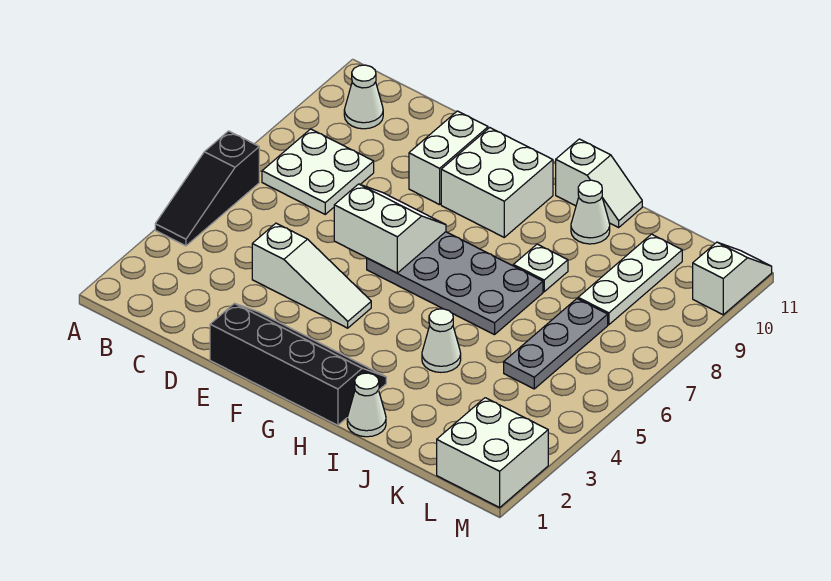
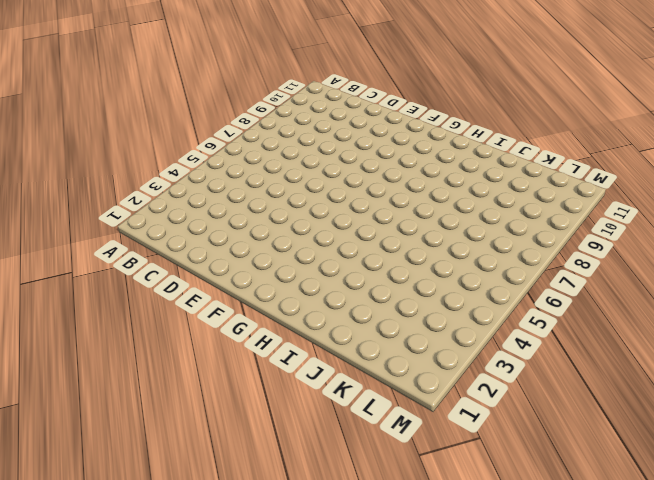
none -> black 1x3 slope [155,131,259,246]
none -> white 2x2 plate [262,129,374,214]
none -> white 1x1 cone [344,65,383,129]

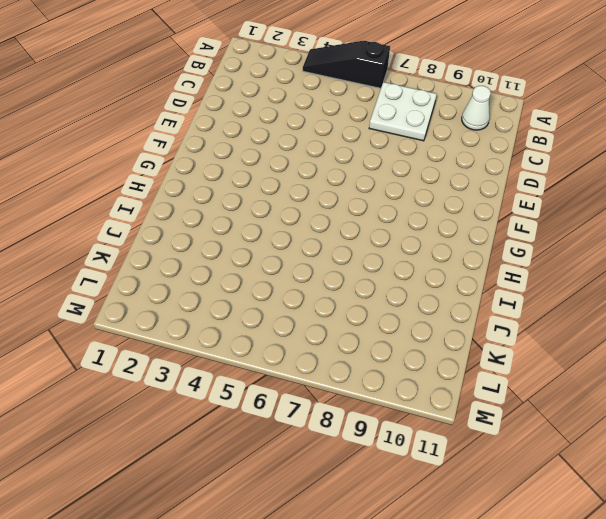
none -> white 1x3 slope [252,223,371,328]
none -> black 2x4 slope [210,303,386,425]
none -> white 1x2 brick [409,111,488,205]

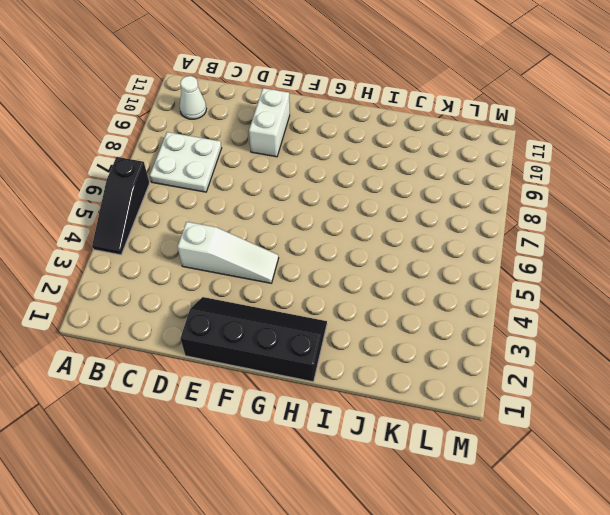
none -> grey 2x4 plate [367,232,543,335]
none -> white 2x2 brick [441,128,553,237]
none -> white 1x2 slope [556,139,642,227]

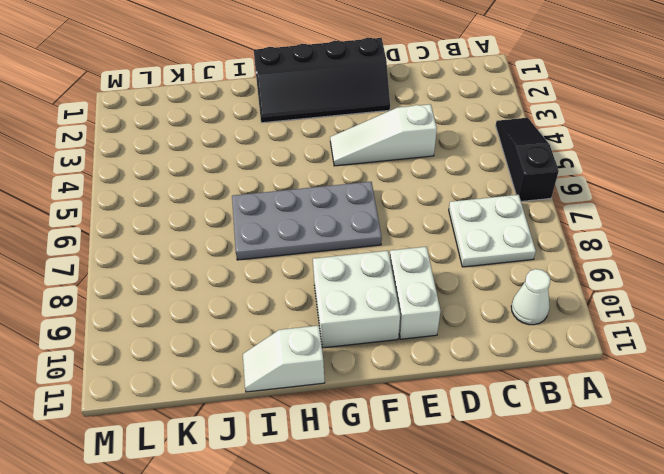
none -> white 1x1 cone [347,373,386,437]
none -> white 1x1 cone [422,309,461,372]
none -> white 1x1 plate [513,244,568,292]

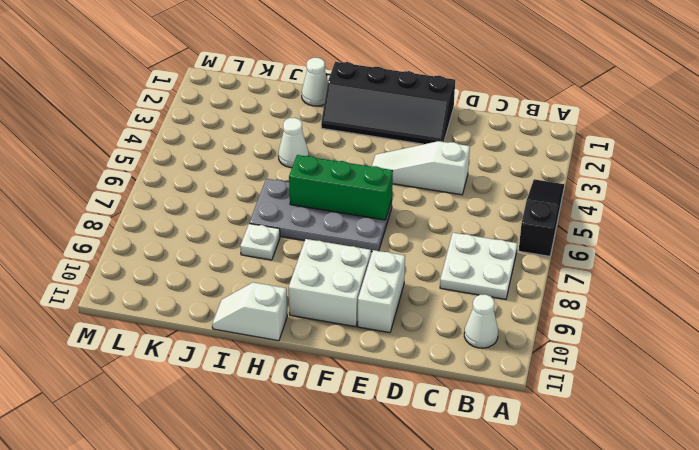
green 1x3 brick [289,155,393,220] -> white 2x2 slope [334,184,446,273]
none -> white 1x1 cone [571,180,610,244]
none -> grey 1x3 plate [504,299,608,389]
none -> white 1x3 plate [578,234,682,325]

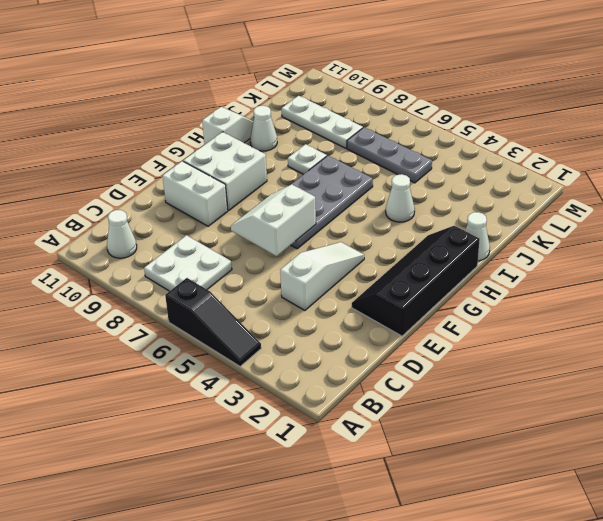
none -> white 2x2 brick [437,398,548,507]
none -> white 1x2 slope [693,242,772,315]

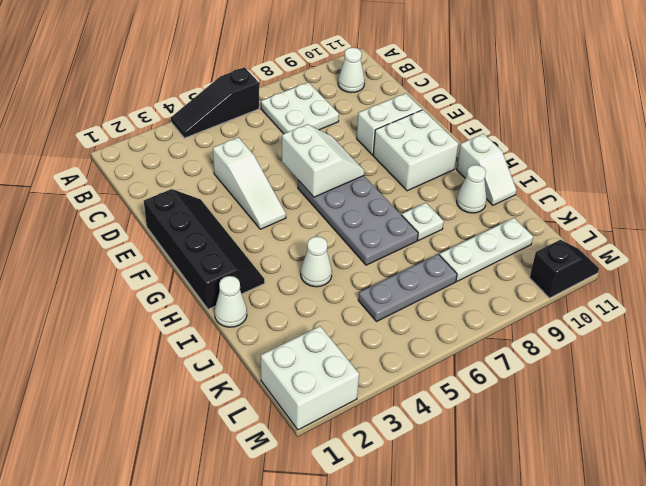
black 1x2 slope [530,240,599,298] -> white 1x2 slope [693,242,772,315]

